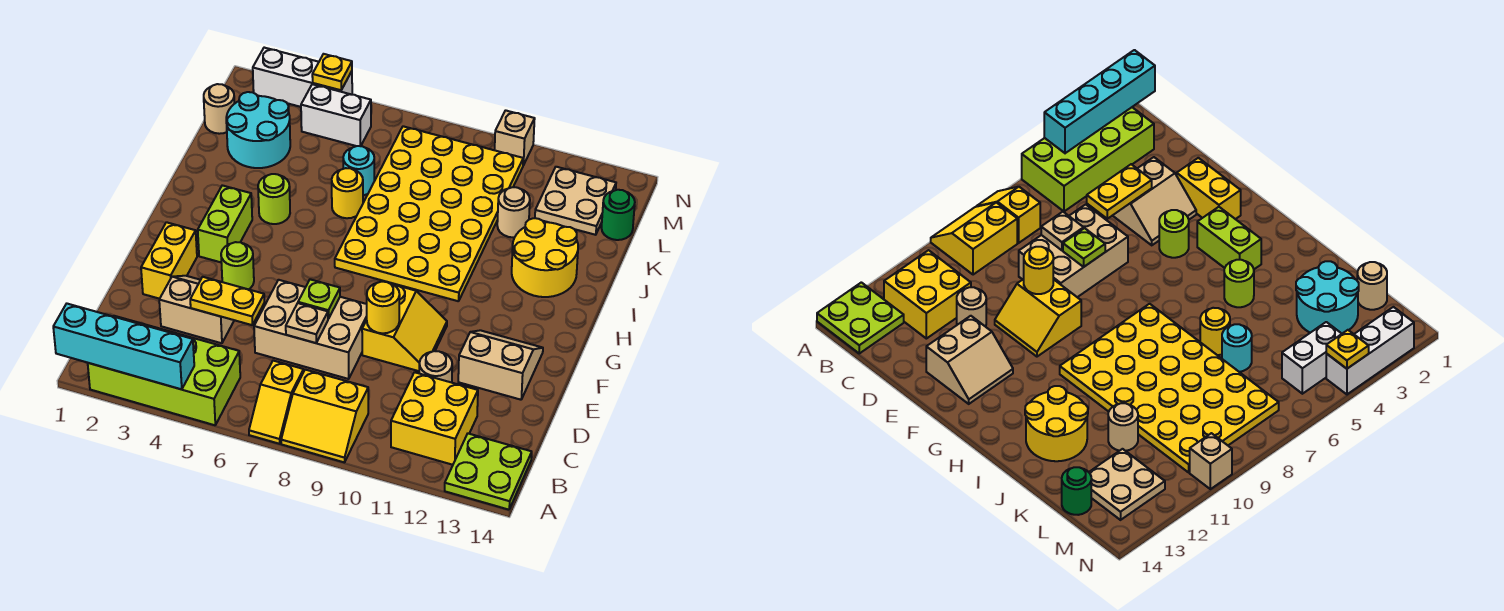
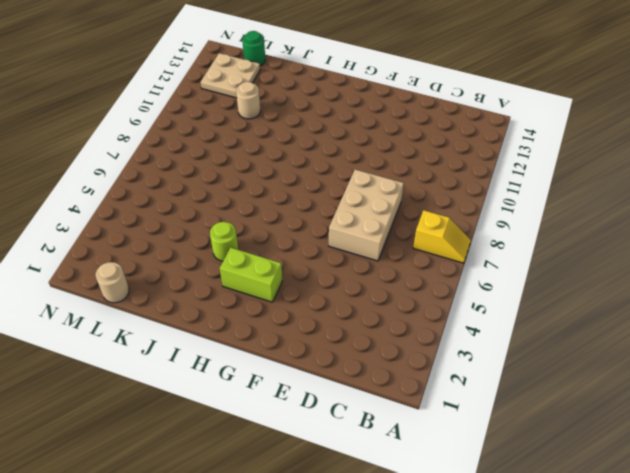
none -> lime 2x4 brick [88,316,240,425]
none -> yellow 2x2 slope [281,370,368,462]
none -> lime 2x2 plate [445,434,532,510]
none -> yellow 2x2 brick [391,372,478,465]

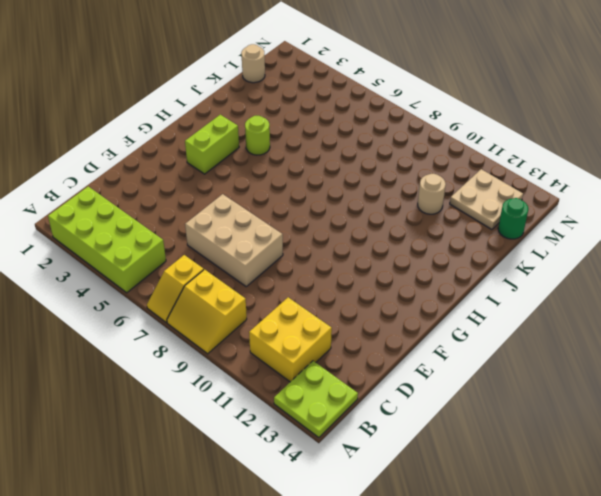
none -> tan 2x2 slope [159,276,234,343]
none -> tan 1x1 round brick [419,351,452,383]
none -> yellow 1x2 brick [141,222,197,299]
none -> yellow 2x2 slope [362,285,447,371]

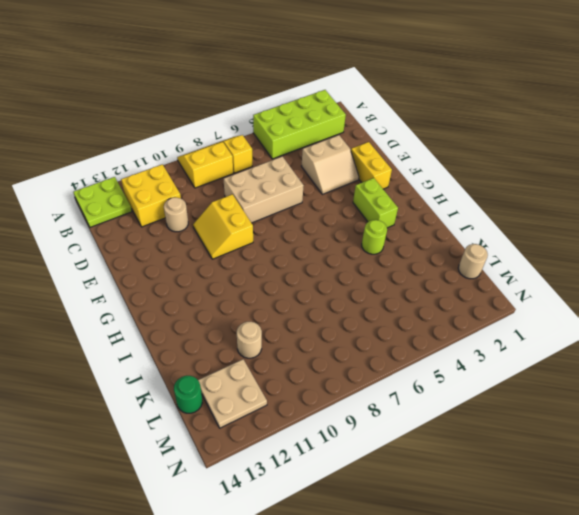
none -> tan 2x2 slope [458,330,543,400]
none -> lime 1x1 round brick [221,242,254,289]
none -> yellow 4x6 plate [335,126,523,301]
none -> yellow 2x2 round brick [512,218,578,297]

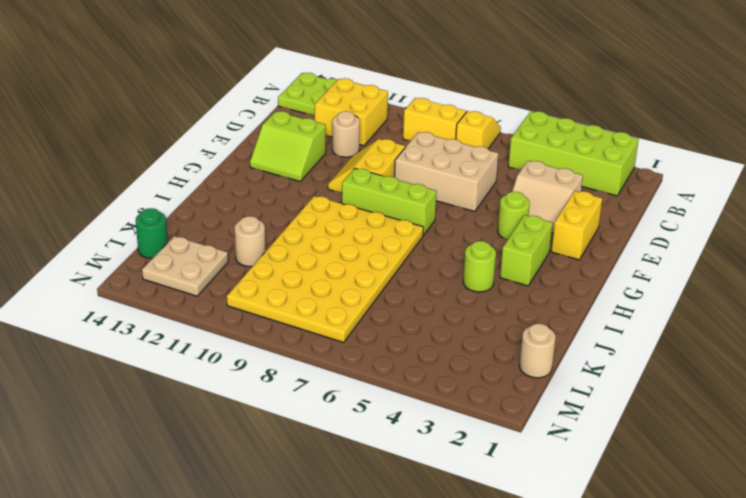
lime 2x2 slope [250,111,326,181] -> tan 2x2 slope [458,330,543,400]
lime 1x3 brick [342,168,437,235] -> none
none -> yellow 2x2 round brick [512,218,578,297]
none -> yellow 1x1 round brick [332,168,363,218]
none -> cyan 2x2 round brick [226,92,290,168]
none -> cyan 1x1 round brick [343,146,374,195]

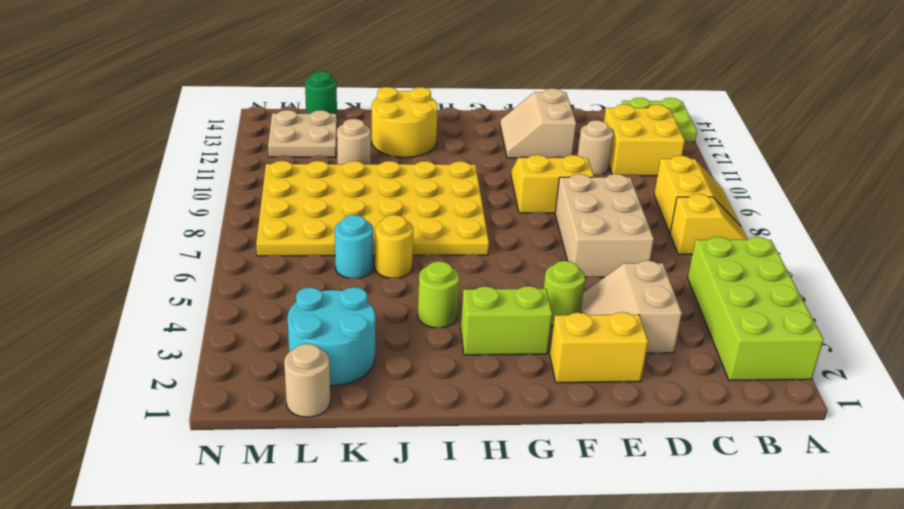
none -> white 1x2 brick [301,84,371,146]
none -> white 1x3 brick [253,48,352,107]
none -> tan 1x1 brick [495,110,535,165]
none -> cyan 1x4 brick [53,304,194,389]

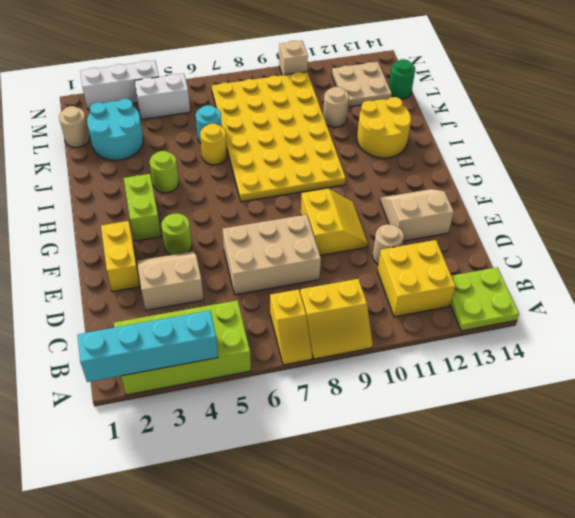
none -> yellow 1x2 plate [190,277,264,325]
none -> tan 1x1 plate [286,303,328,343]
none -> lime 1x1 plate [298,279,340,319]
none -> yellow 1x1 round brick [367,282,400,333]

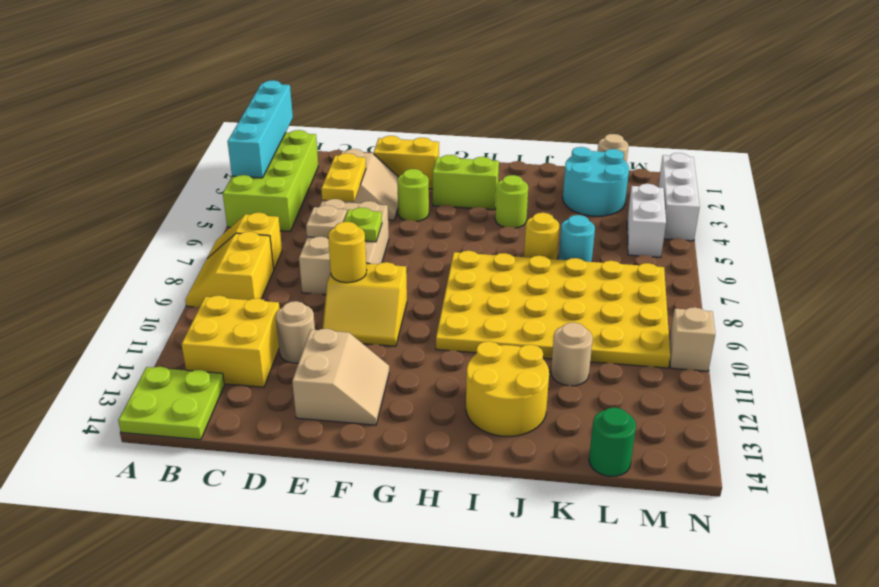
none -> tan 2x2 plate [535,167,616,235]
none -> yellow 1x1 plate [312,54,352,90]

